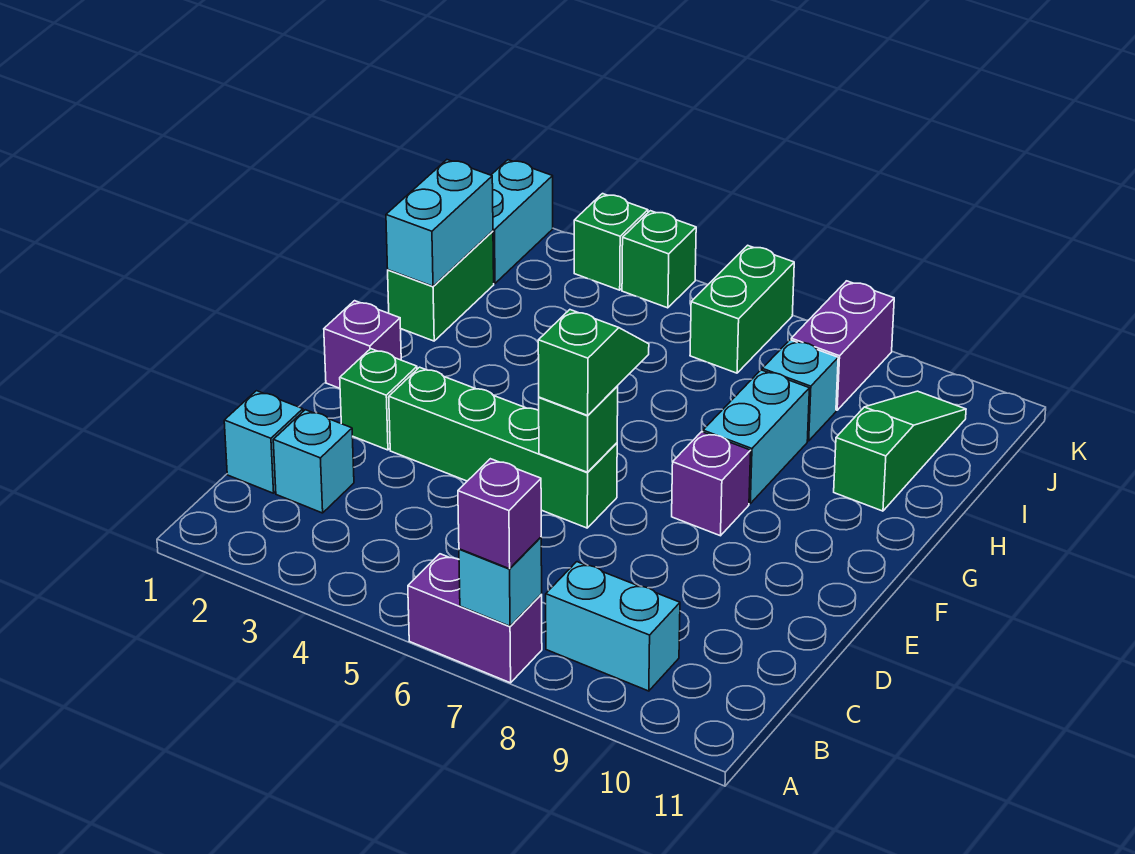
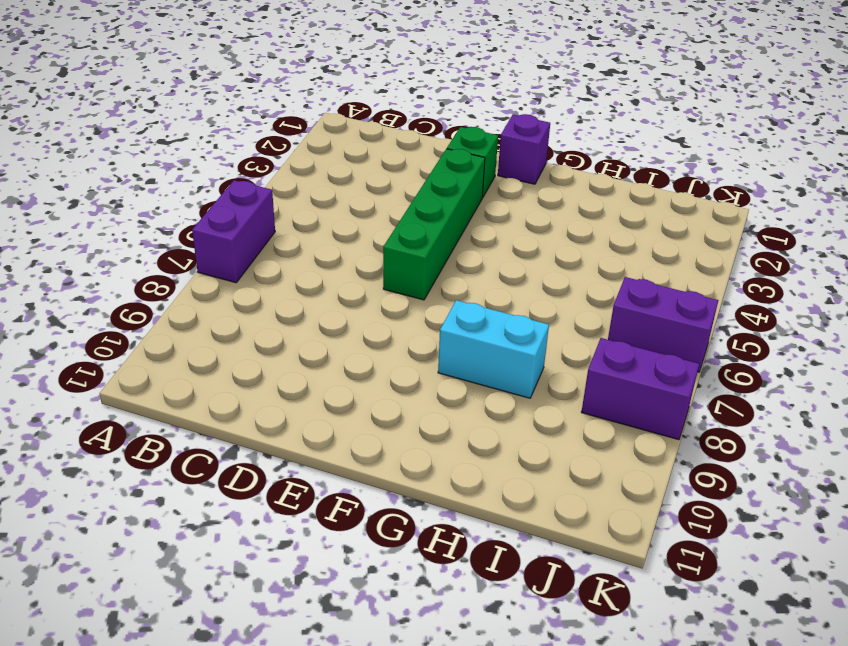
purple 1x2 brick [608,277,718,372] -> green 1x2 brick [690,245,794,373]
none -> cyan 1x2 brick [546,562,680,691]
none -> cyan 1x1 brick [224,391,303,493]
none -> cyan 1x1 brick [273,410,354,513]

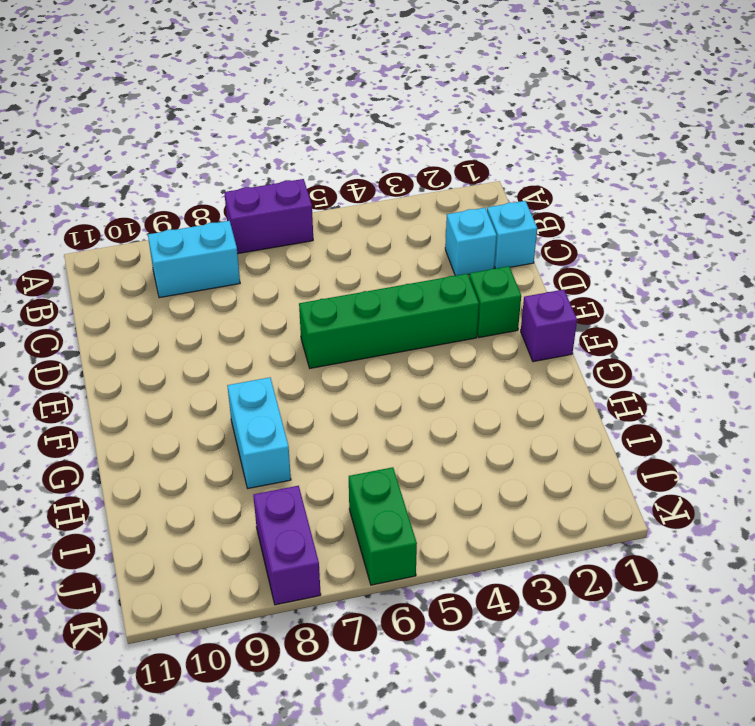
none -> purple 1x1 brick [672,432,751,536]
none -> green 1x2 brick [388,231,494,341]
none -> green 1x3 slope [834,391,966,511]

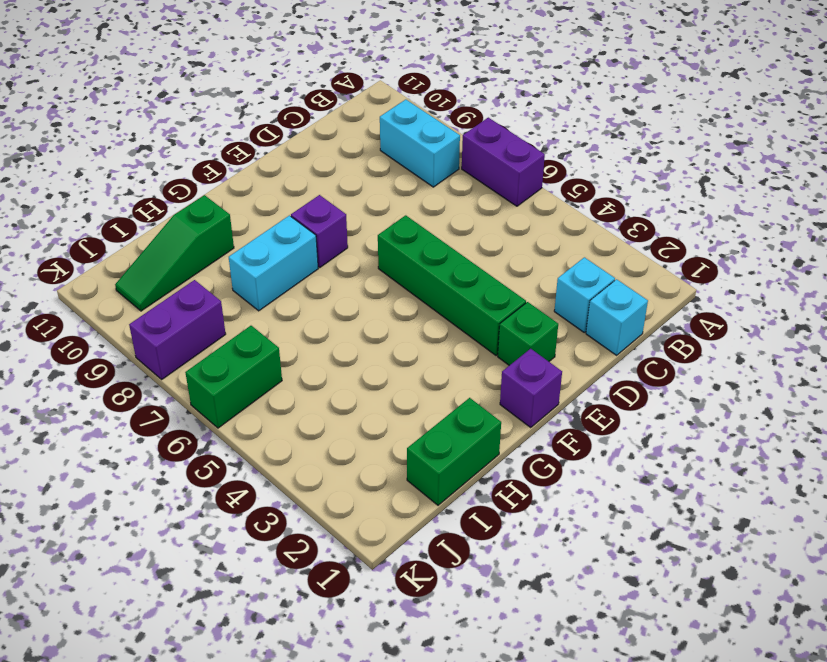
none -> cyan 1x1 brick [762,340,838,441]
none -> cyan 1x2 brick [491,160,553,283]
none -> green 1x1 brick [574,194,648,290]

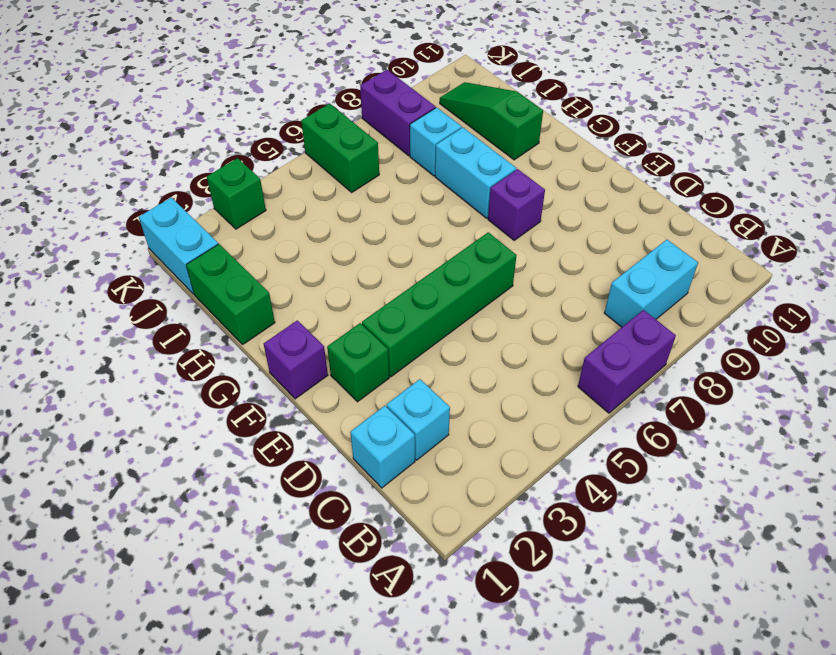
none -> green 1x1 brick [622,211,696,308]
none -> cyan 1x1 brick [459,537,542,626]
none -> green 1x1 brick [539,386,618,472]

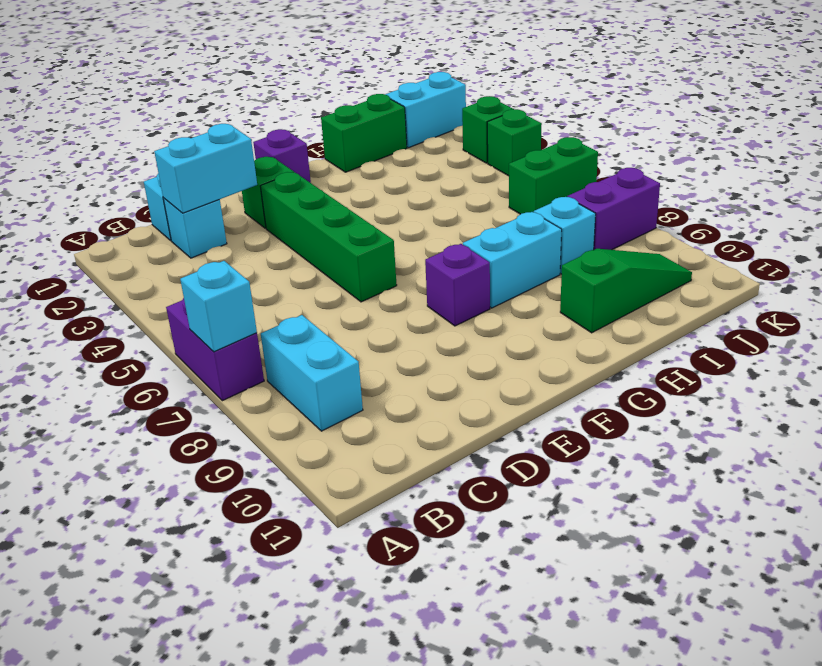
cyan 1x2 brick [154,124,257,213] -> cyan 1x2 brick moved to [386,160,493,286]
none -> green 1x1 brick [539,386,618,472]
none -> purple 1x1 brick [458,459,541,569]
none -> green 1x2 slope [538,310,649,415]

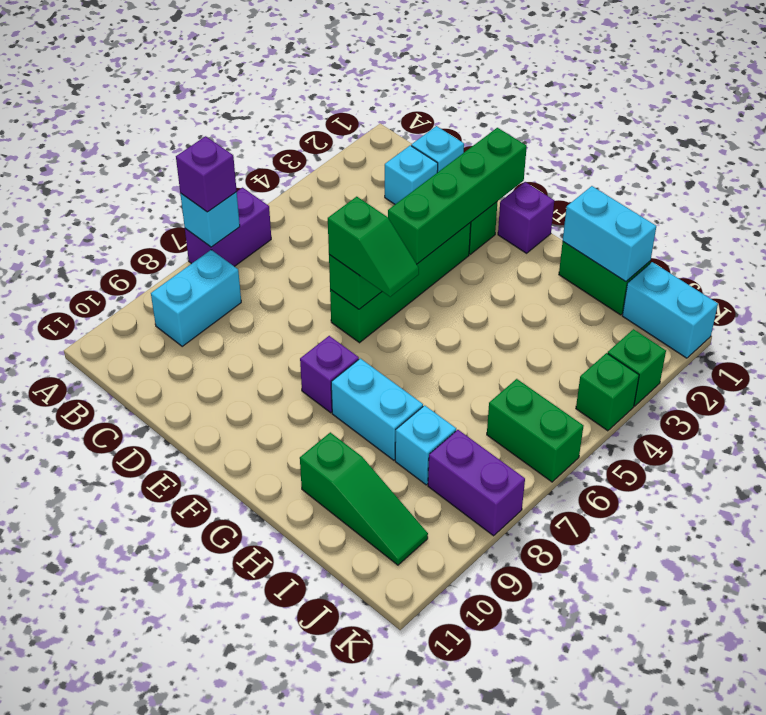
green 1x4 brick [388,128,527,264] -> none

